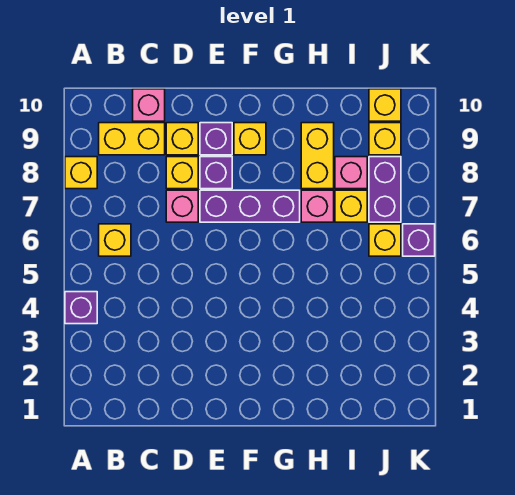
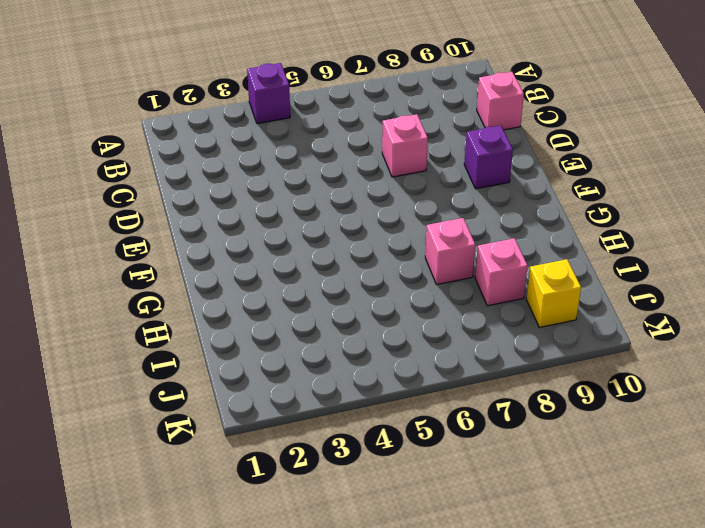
none -> yellow 1x1 brick [65,157,97,189]
none -> yellow 1x1 brick [99,224,131,256]
none -> yellow 1x2 brick [99,123,165,155]

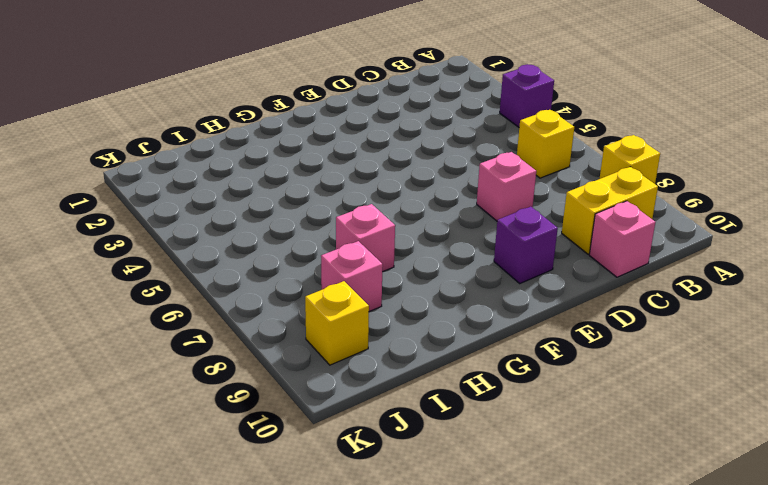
none -> yellow 1x1 brick [166,157,198,189]
none -> yellow 1x1 brick [166,123,198,155]
none -> purple 1x3 brick [200,190,300,222]

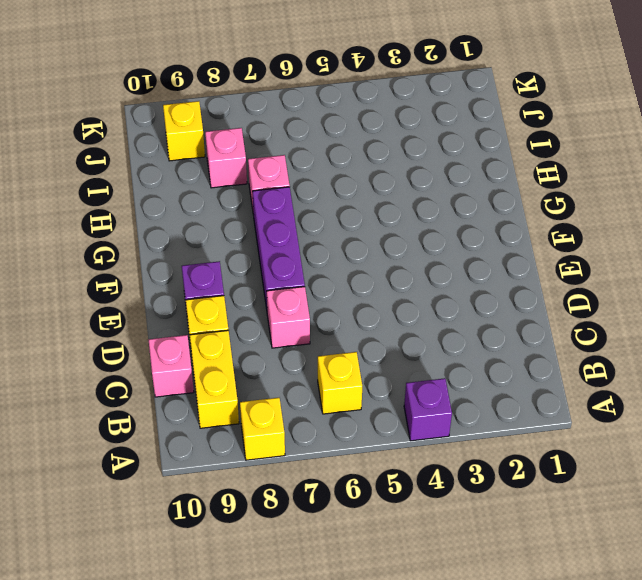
none -> yellow 1x1 brick [166,157,198,189]
none -> purple 1x1 brick [200,157,232,189]
none -> yellow 1x1 brick [234,123,266,155]

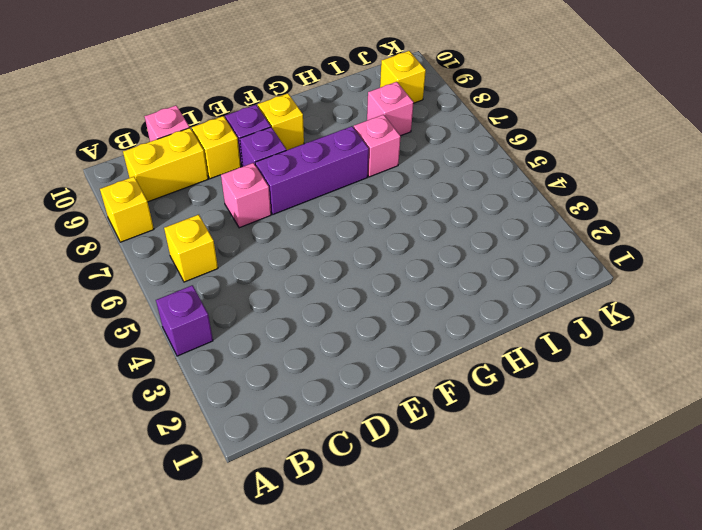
none -> yellow 1x1 brick [166,157,198,189]
none -> yellow 1x2 brick [301,123,334,189]
none -> yellow 1x1 brick [335,190,367,222]

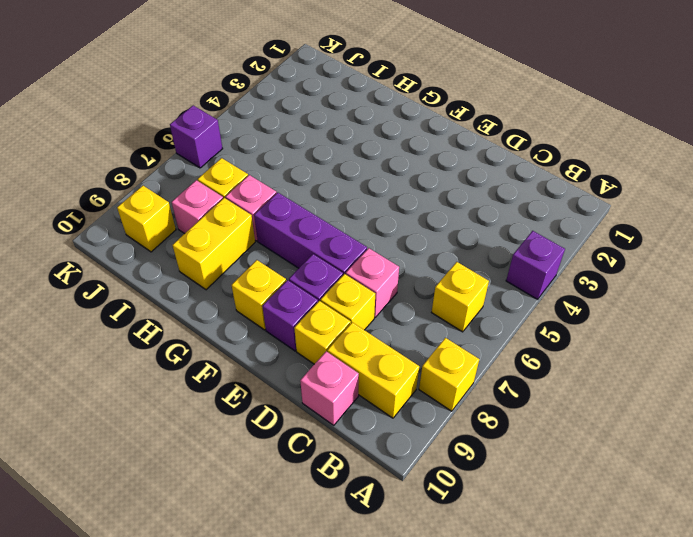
none -> yellow 1x1 brick [369,224,401,256]
none -> purple 1x2 brick [369,157,401,222]
none -> yellow 1x1 brick [369,89,401,121]

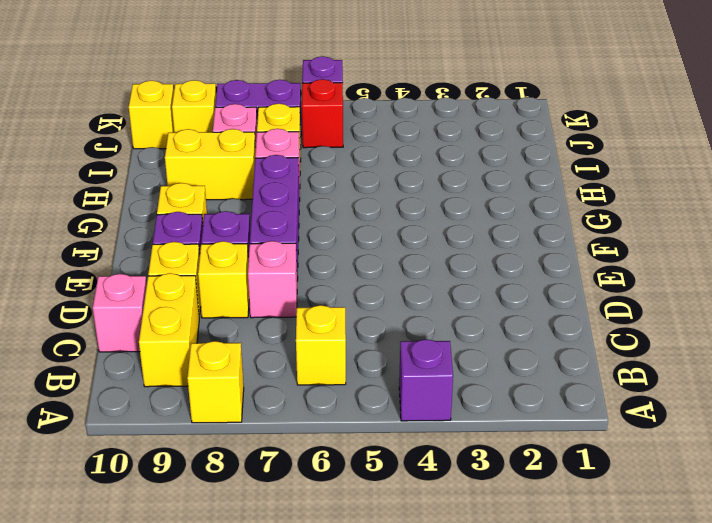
red 1x1 brick [302,79,343,148] -> yellow 1x1 brick [369,224,401,256]

